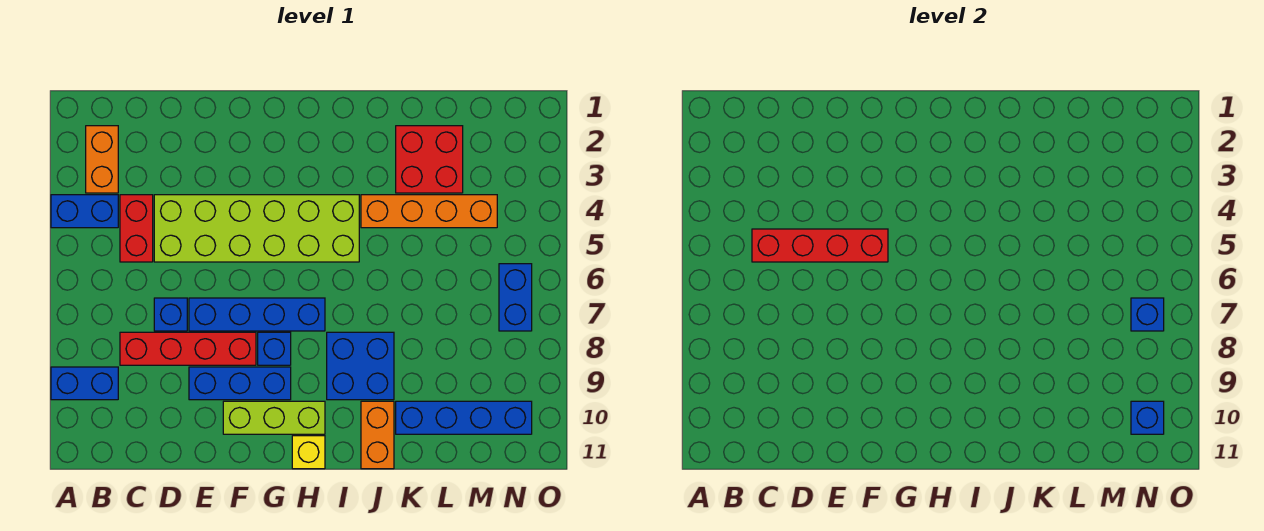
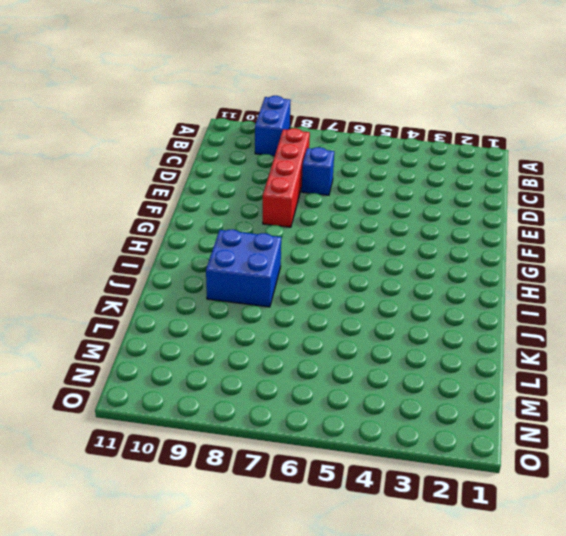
none -> blue 1x2 brick [51,195,118,228]
none -> orange 1x2 brick [86,126,118,193]
none -> red 1x2 brick [120,195,153,262]

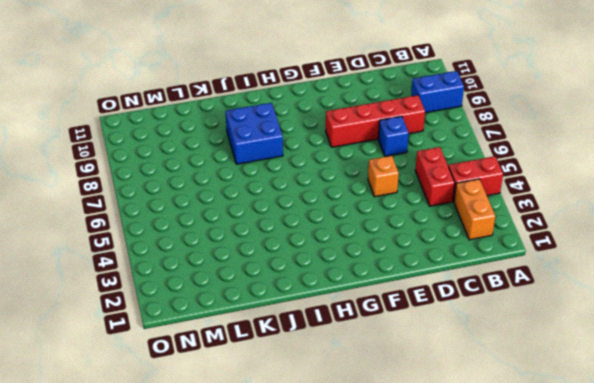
red 1x2 brick [448,156,503,201] -> blue 1x2 brick [51,195,118,228]
orange 1x1 brick [368,156,399,197] -> lime 2x6 brick [154,195,359,262]
none -> blue 1x4 brick [189,298,325,331]
none -> blue 1x3 brick [189,367,291,400]
none -> lime 1x3 brick [223,401,325,434]

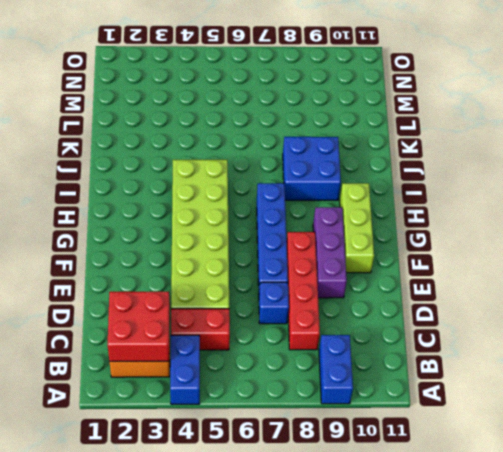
red 2x2 brick [108,292,170,361] -> red 2x2 brick moved to [396,126,463,193]
purple 1x3 brick [313,207,347,298] -> blue 1x3 brick [189,367,291,400]
none -> blue 1x1 brick [258,332,291,365]
none -> yellow 1x1 brick [292,436,325,469]
none -> orange 1x4 brick [361,195,497,228]

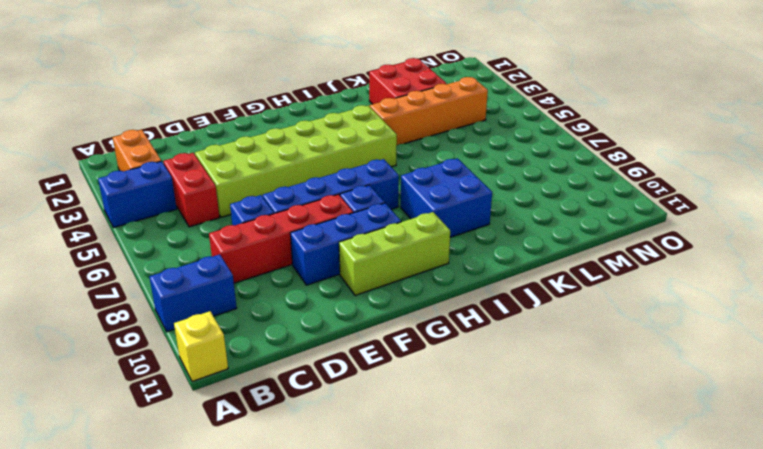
yellow 1x1 brick [174,311,228,382] -> yellow 1x1 brick moved to [292,436,325,469]
none -> orange 1x2 brick [361,401,394,469]
none -> blue 1x4 brick [396,401,532,434]
none -> blue 1x2 brick [499,264,532,331]

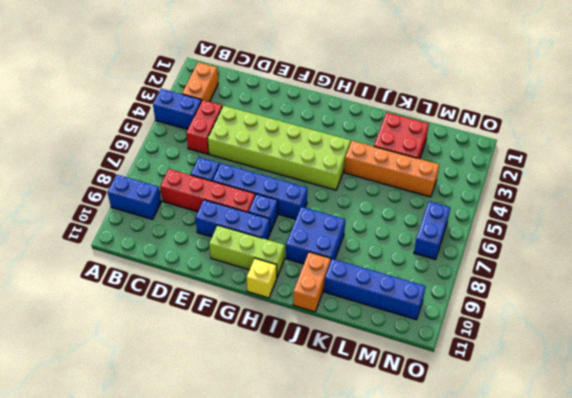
none -> red 1x4 brick [752,229,888,262]
none -> blue 1x1 brick [1131,298,1164,331]
none -> blue 1x1 brick [1131,401,1164,434]

